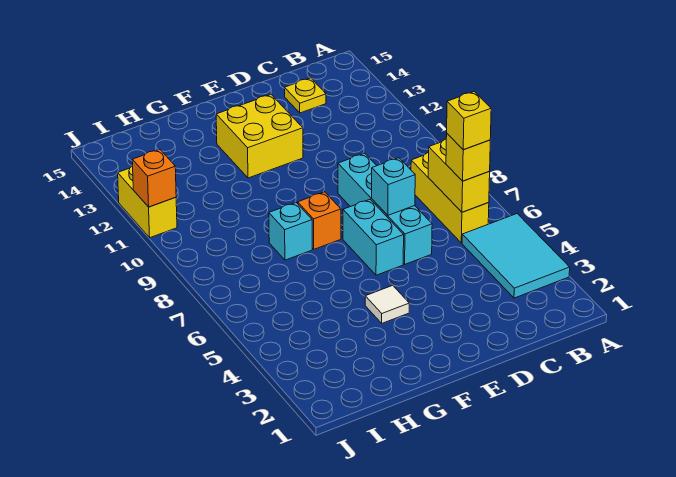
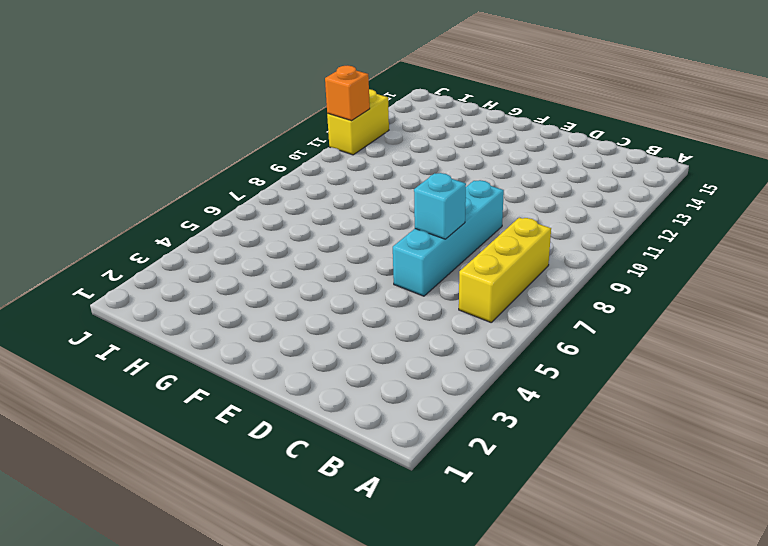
none -> cyan 2x3 tile [462,214,570,298]
none -> yellow 1x1 plate [285,78,326,113]
none -> cyan 1x2 brick [343,200,404,275]

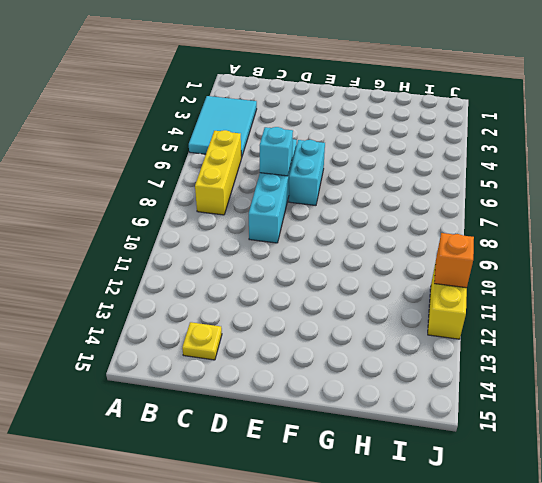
none -> yellow 2x2 brick [216,95,303,178]
none -> white 1x1 tile [365,285,409,323]
none -> orange 1x1 brick [298,192,341,249]

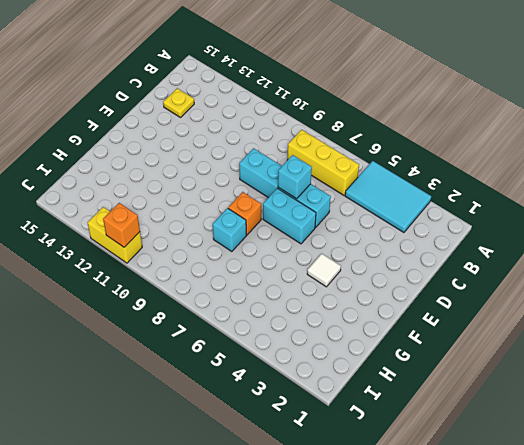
none -> yellow 2x2 brick [216,95,303,178]
none -> yellow 1x2 brick [428,139,490,212]
none -> yellow 1x1 brick [446,134,490,181]

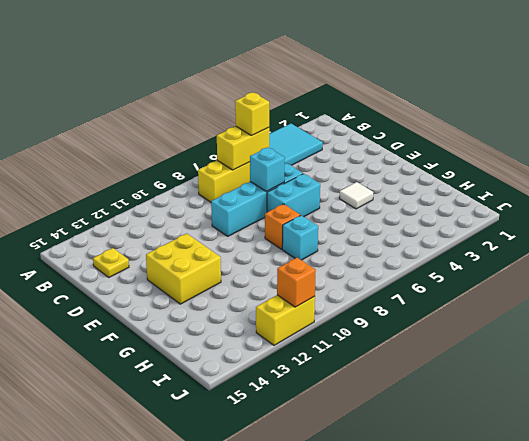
none -> yellow 1x1 brick [447,92,491,150]

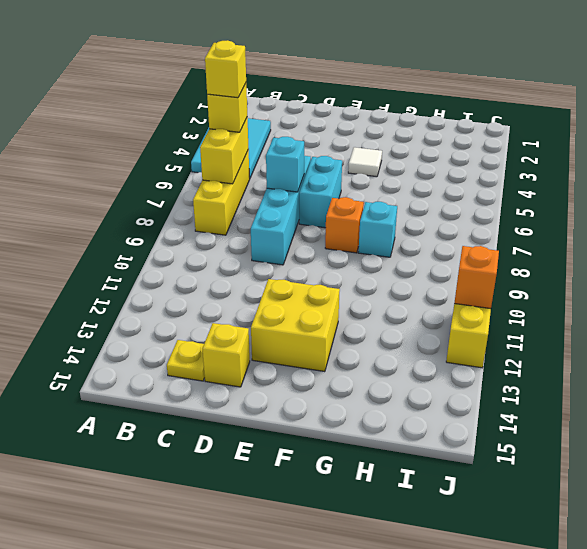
yellow 1x1 brick [202,323,250,387] -> none

